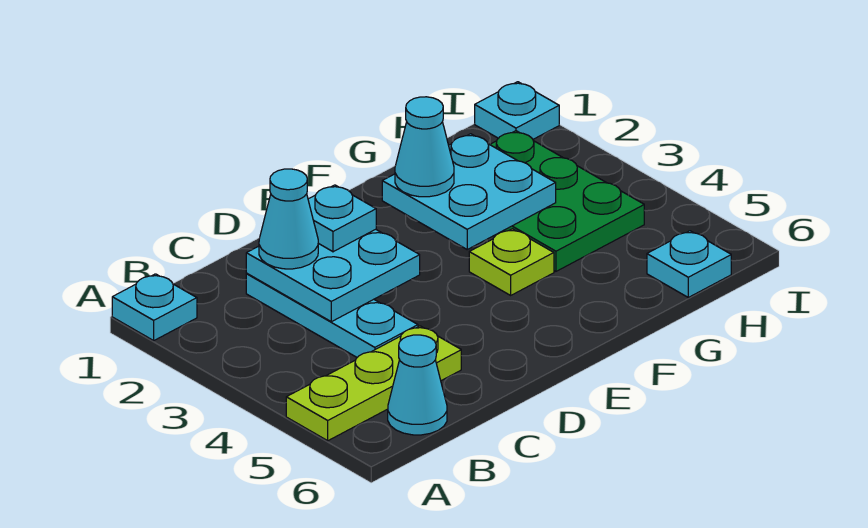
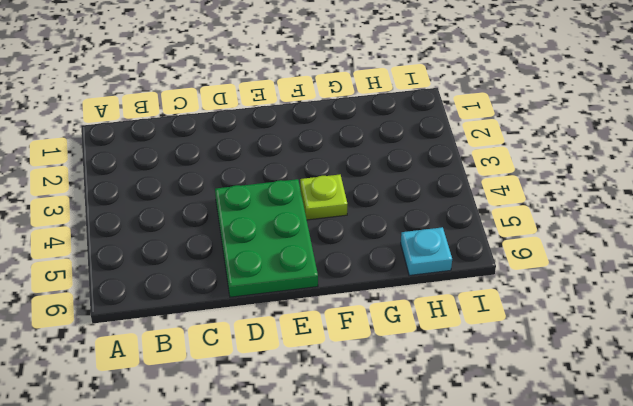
green 2x3 plate [215,179,318,297] -> green 2x3 plate moved to [490,131,644,271]
none -> cyan 1x1 plate [112,274,197,341]
none -> lime 1x3 plate [286,326,461,441]
none -> cyan 1x1 cone [388,335,447,435]

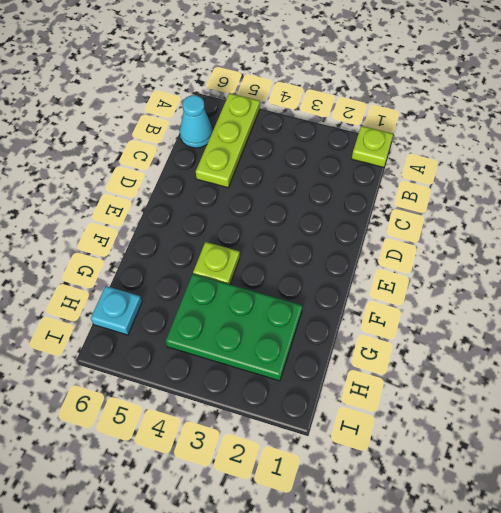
lime 1x1 plate [352,126,393,167] -> cyan 1x1 plate [112,274,197,341]
none -> cyan 1x3 plate [246,274,418,357]
none -> cyan 1x1 plate [475,82,559,139]
none -> cyan 2x2 plate [246,229,420,322]

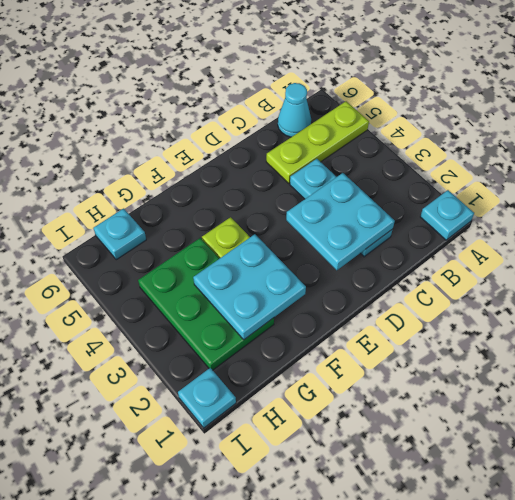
none -> cyan 1x1 cone [259,169,318,269]
none -> cyan 1x1 plate [308,185,376,252]
none -> cyan 1x1 cone [395,97,454,197]

